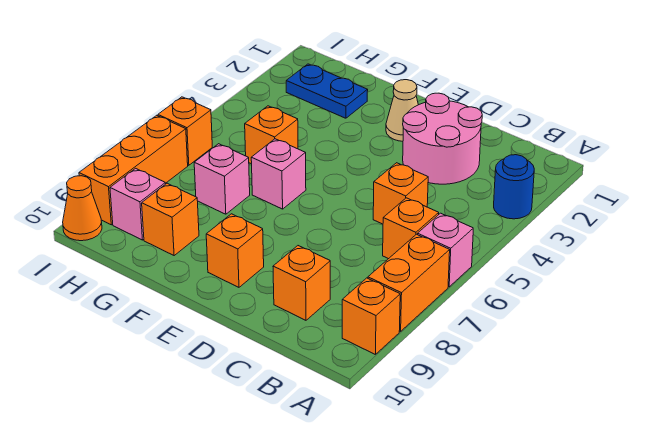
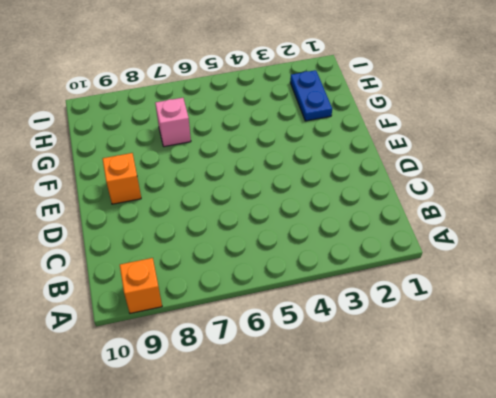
none -> blue 1x1 round brick [494,155,534,219]
none -> pink 1x1 brick [418,213,473,287]
none -> orange 1x2 brick [368,234,450,331]

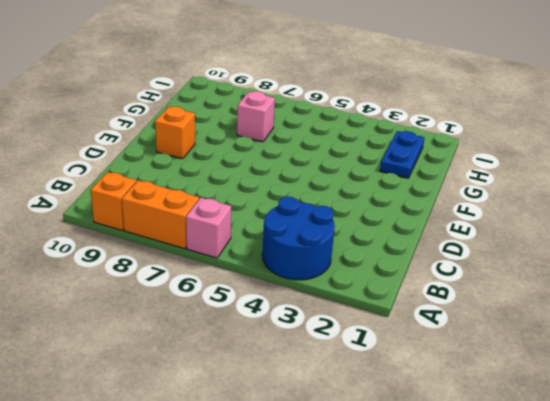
blue 2x2 round brick [262,197,335,280] -> blue 1x1 round brick [494,155,534,219]
none -> orange 1x1 brick [383,198,439,259]
none -> pink 2x2 round brick [403,93,482,184]
none -> orange 1x1 brick [373,163,428,224]

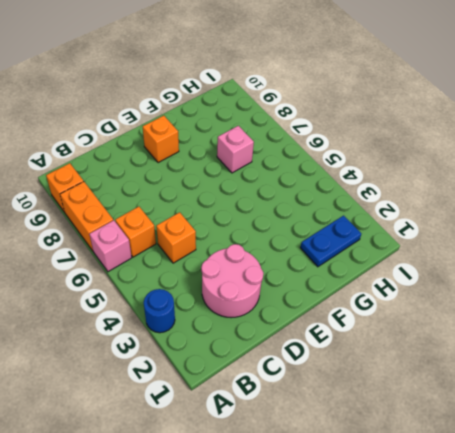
none -> orange 1x1 brick [273,246,330,320]
none -> tan 1x1 cone [386,80,418,141]
none -> pink 1x1 brick [251,139,306,209]

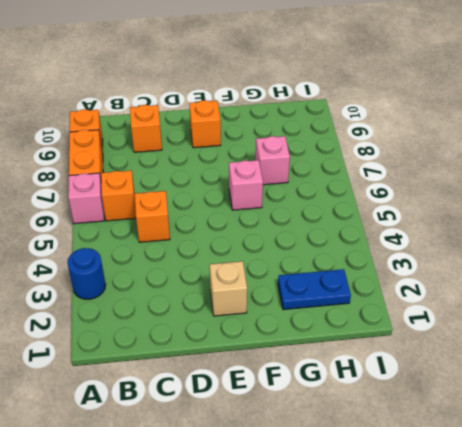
tan 1x1 brick [210,261,247,316] -> tan 1x1 cone [386,80,418,141]
none -> pink 2x2 round brick [403,93,482,184]
none -> orange 1x1 brick [245,106,298,164]
none -> orange 1x1 brick [142,183,199,255]

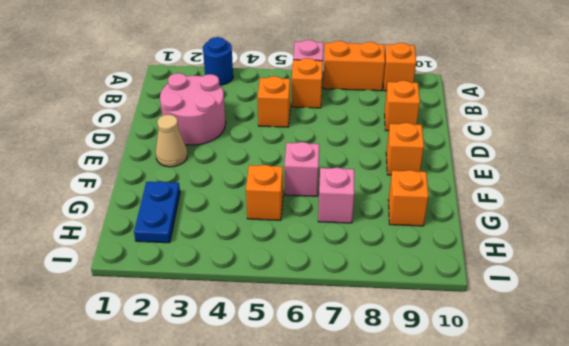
none -> pink 1x1 brick [110,168,166,240]
none -> orange 1x1 brick [158,97,212,165]
none -> orange 1x3 brick [79,115,188,225]

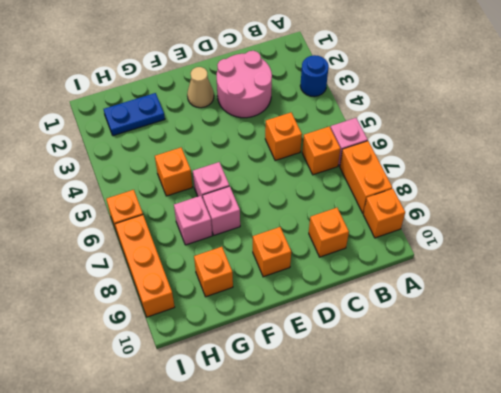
pink 1x1 brick [203,186,240,235] -> pink 1x1 brick moved to [110,168,166,240]
none -> orange 1x1 cone [63,176,102,241]

